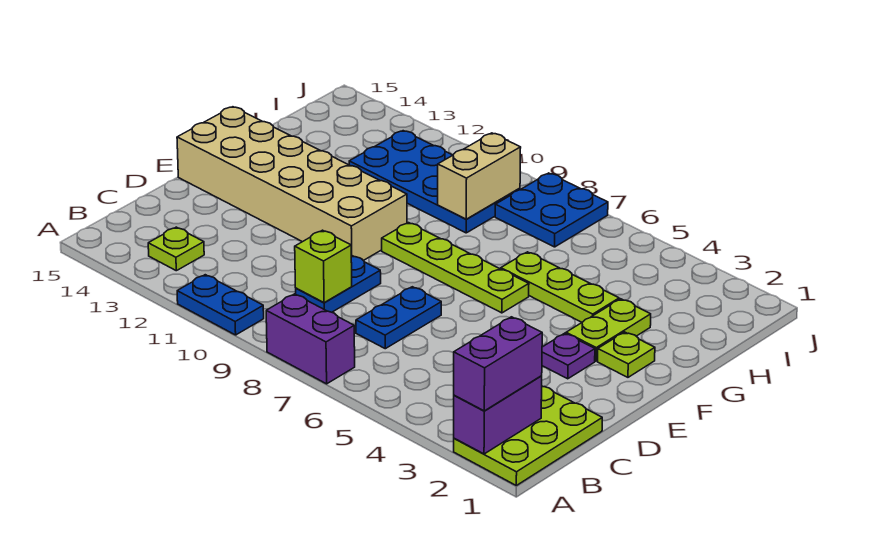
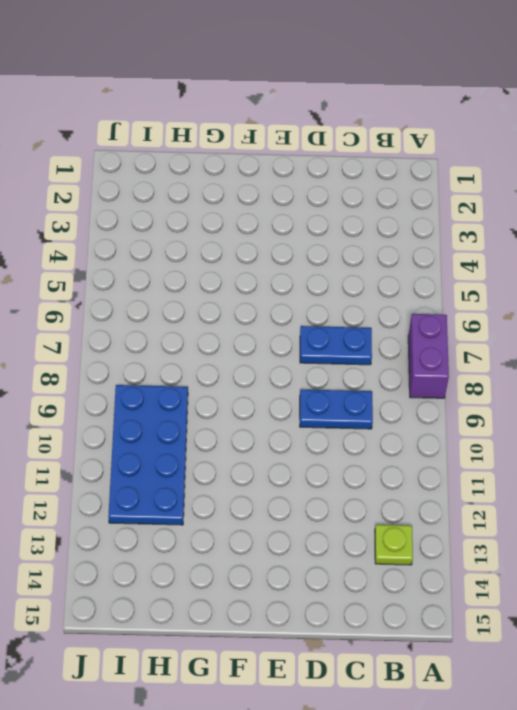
none -> lime 2x3 plate [454,386,602,485]
none -> blue 1x2 plate [177,275,264,335]
none -> purple 1x1 plate [542,333,595,379]

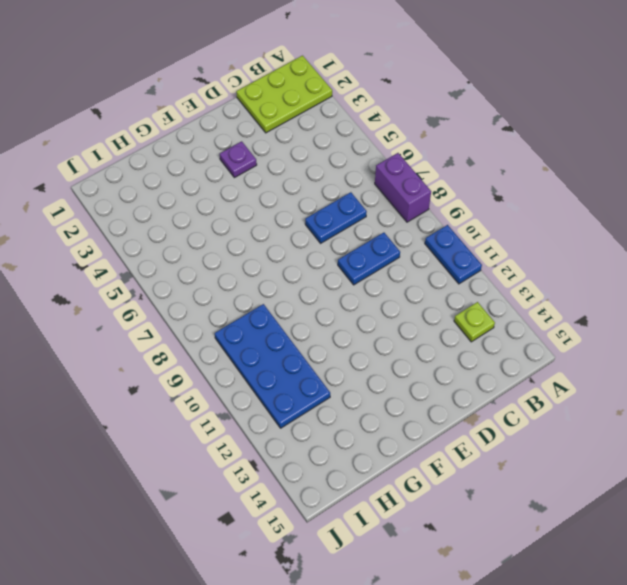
none -> tan 2x6 brick [177,107,407,261]
none -> lime 1x1 plate [598,332,655,377]
none -> lime 1x2 plate [566,299,651,361]

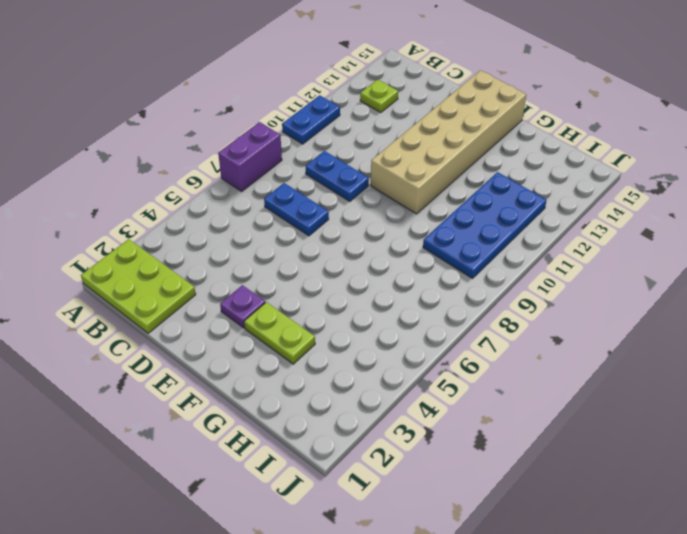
none -> lime 1x1 plate [598,332,655,377]
none -> lime 1x4 plate [382,223,529,313]
none -> lime 1x3 plate [501,252,619,322]

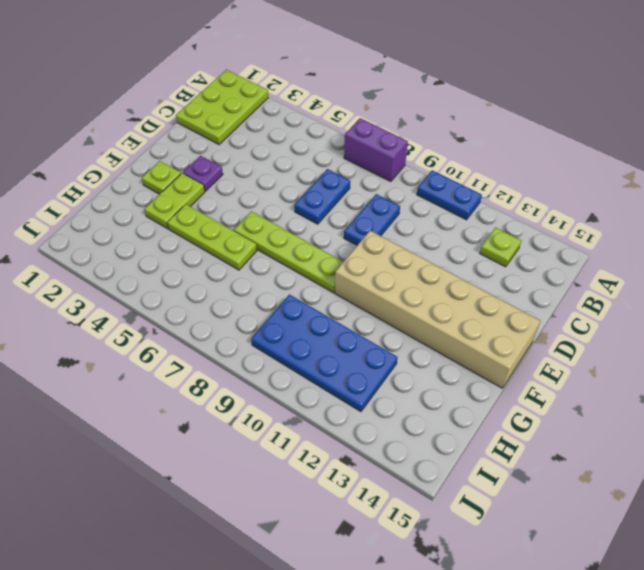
none -> blue 2x2 plate [495,173,608,247]
none -> purple 1x2 brick [454,376,542,454]
none -> lime 1x1 brick [295,230,352,303]

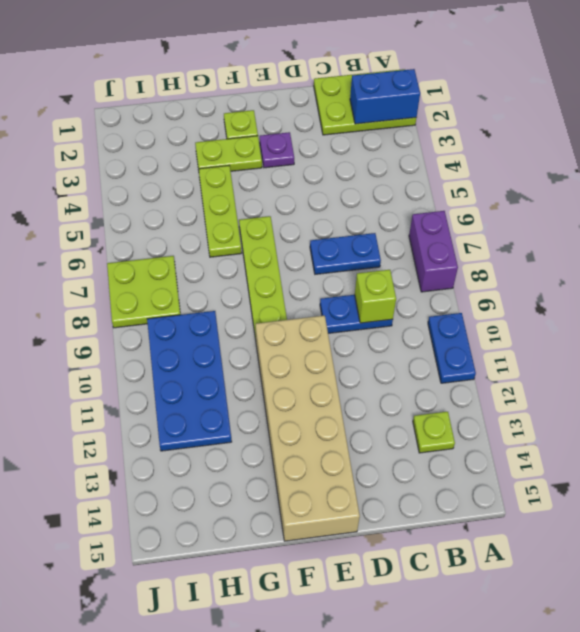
blue 1x2 brick [350,69,420,124] -> purple 1x2 brick [454,376,542,454]
lime 2x2 plate [107,256,180,328] -> blue 2x2 plate [495,173,608,247]
none -> tan 1x2 brick [438,133,521,219]
none -> purple 1x2 brick [454,317,542,411]

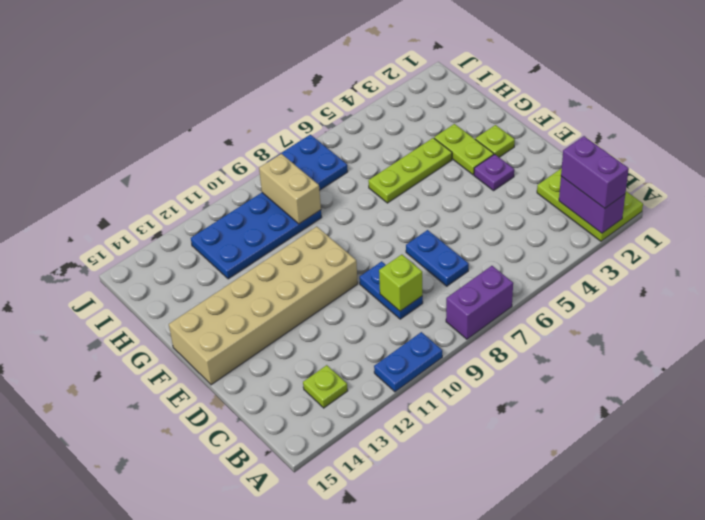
none -> lime 1x4 plate [382,223,529,313]

